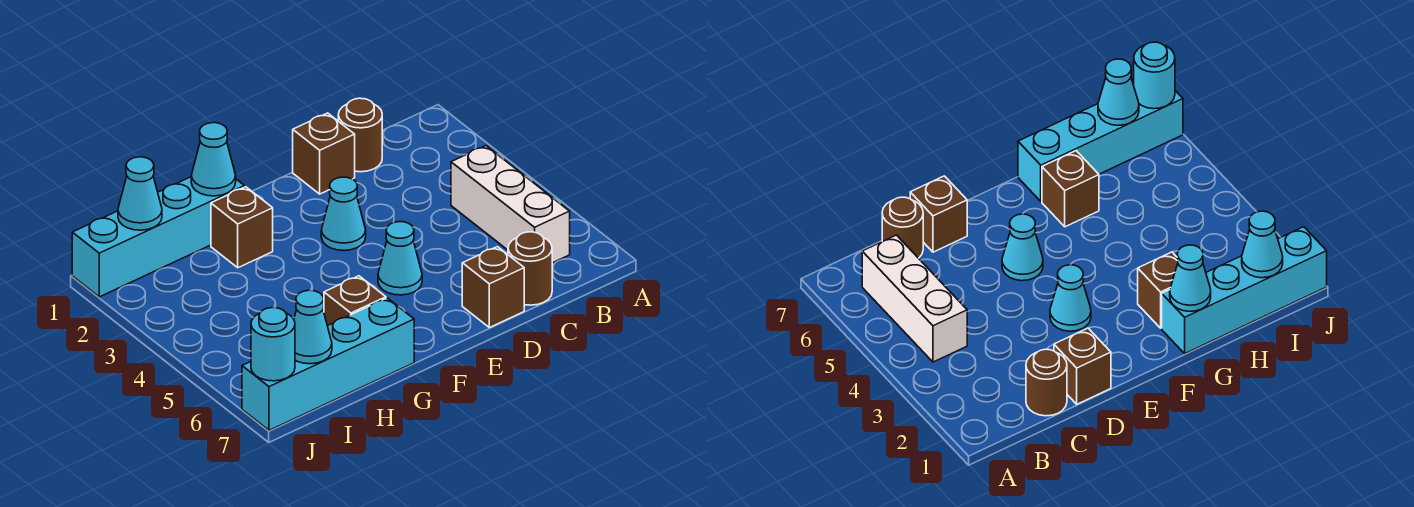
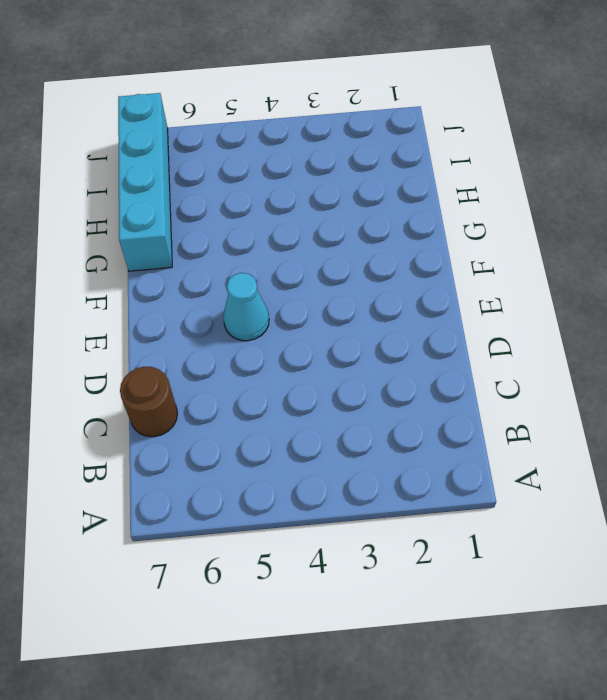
none -> white 1x3 brick [451,146,570,263]
none -> brown 1x1 round brick [338,98,382,172]
none -> brown 1x1 brick [293,113,355,194]

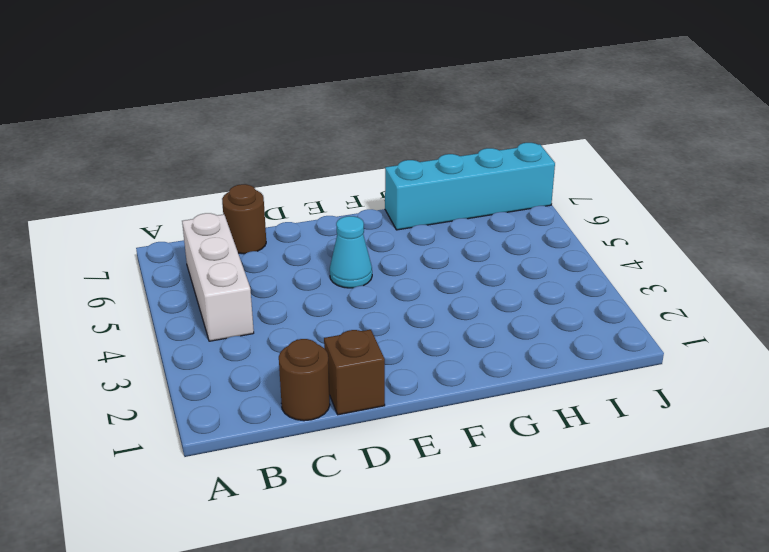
none -> brown 1x1 brick [462,247,524,328]
none -> cyan 1x1 cone [321,177,366,251]
none -> cyan 1x4 brick [72,177,244,297]

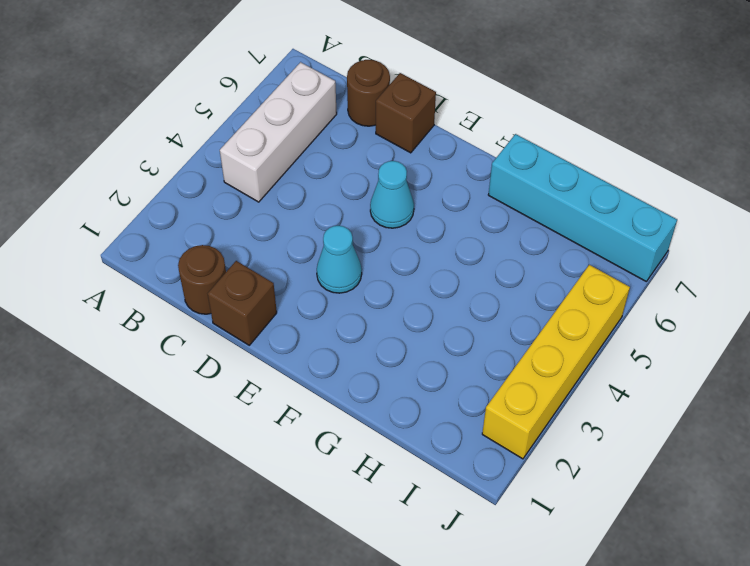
yellow 1x4 brick [482,265,630,459] -> none
none -> cyan 1x4 brick [72,177,244,297]
none -> brown 1x1 brick [211,187,273,268]
none -> brown 1x1 brick [324,276,386,326]

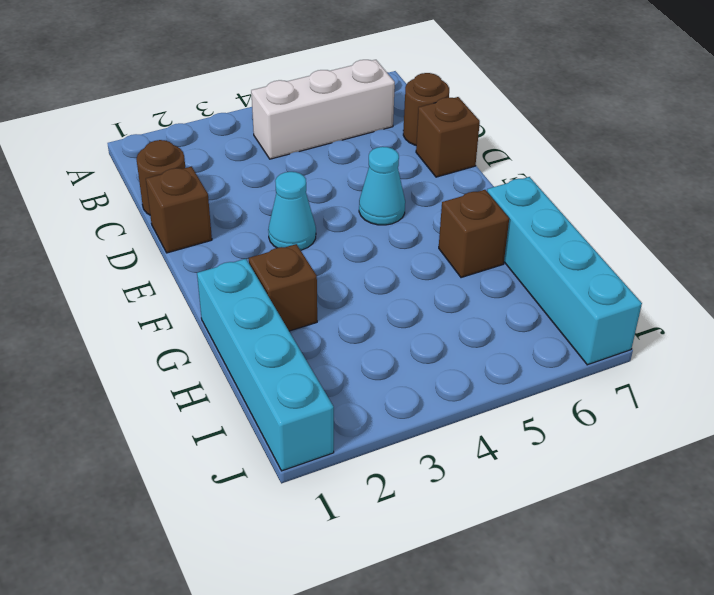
none -> cyan 1x1 cone [191,123,236,196]
none -> cyan 1x1 cone [118,157,162,230]
none -> cyan 1x1 cone [294,290,332,364]

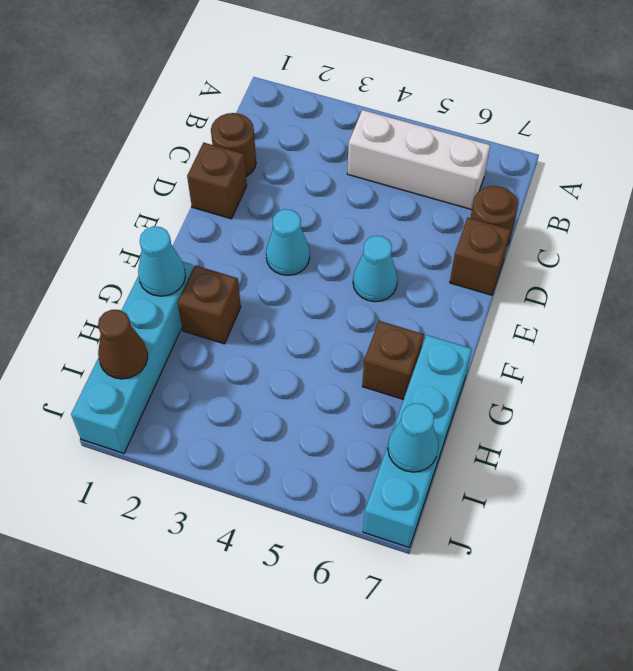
brown 1x1 cone [98,310,148,379] -> cyan 1x1 cone [118,157,162,230]
none -> cyan 1x1 round brick [251,308,295,381]

